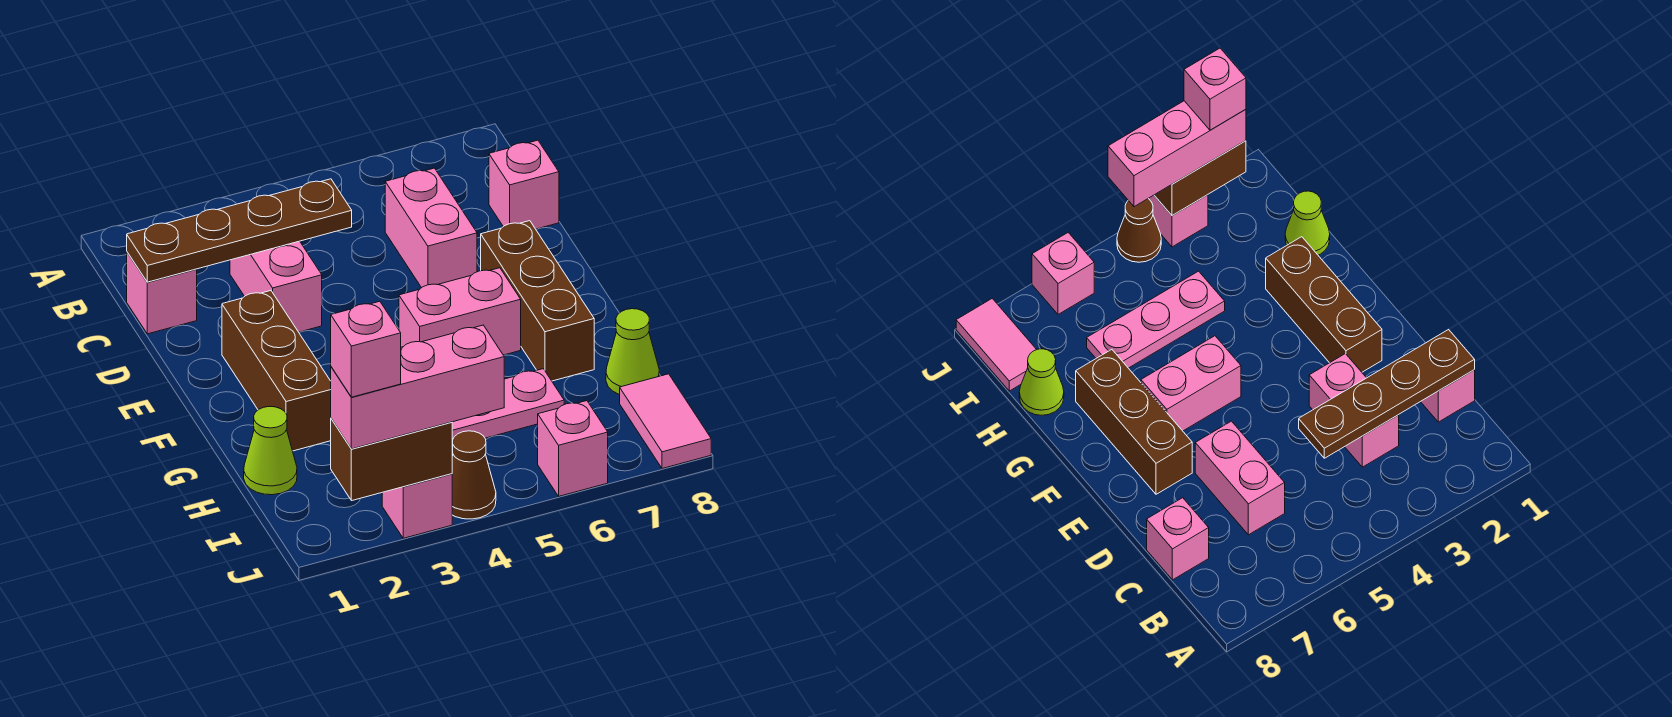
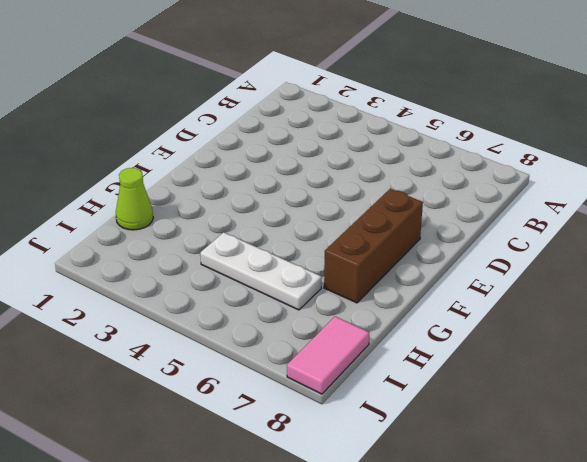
white 1x3 plate [200,232,322,310] -> pink 1x3 plate [452,369,564,447]
none -> pink 1x1 brick [127,252,197,334]
none -> pink 1x2 brick [230,241,322,332]
none -> pink 1x2 brick [385,168,477,288]

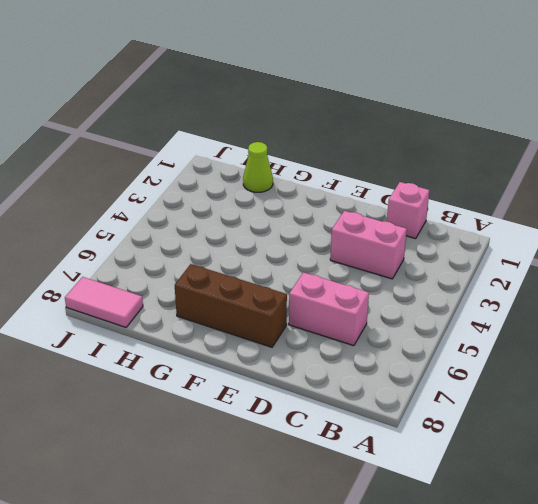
none -> pink 1x1 brick [489,140,559,229]
none -> brown 1x3 brick [222,291,331,451]
none -> pink 1x2 brick [399,268,521,355]

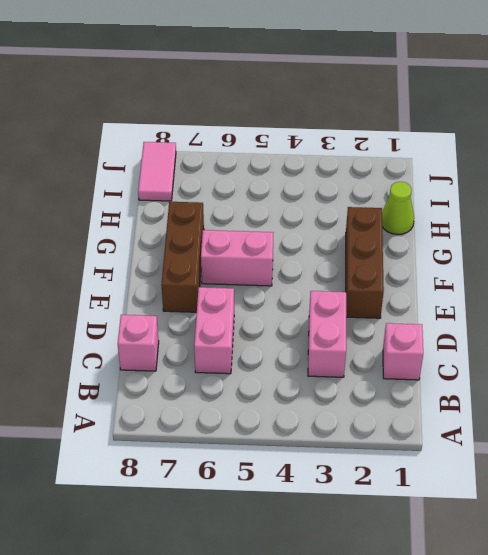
none -> pink 1x3 plate [452,369,564,447]
none -> lime 1x1 cone [606,309,659,395]
none -> pink 1x1 brick [382,474,452,538]

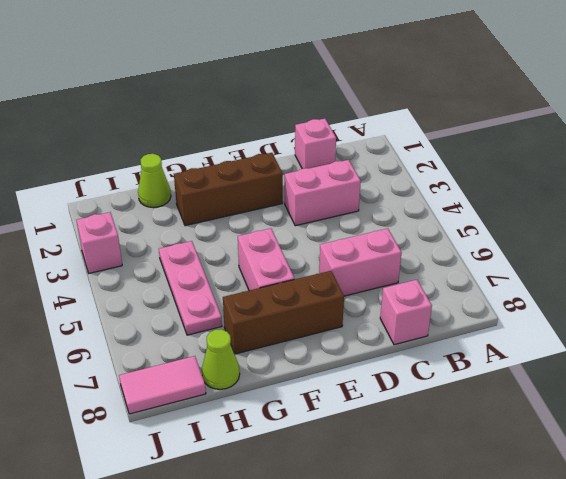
none -> brown 1x1 cone [452,431,496,519]
none -> pink 1x1 brick [538,401,608,496]
none -> brown 1x4 plate [127,179,352,282]

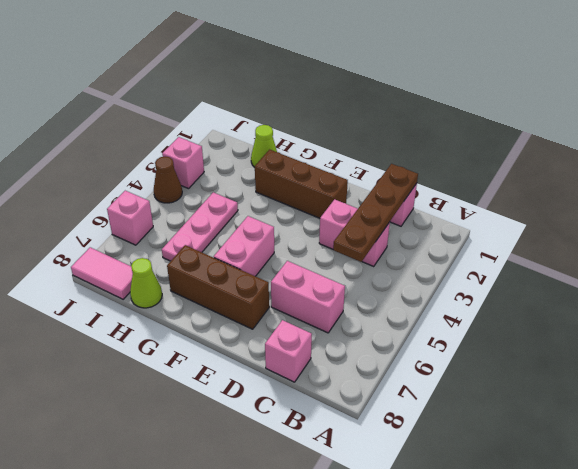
none -> brown 1x2 brick [331,419,452,501]
none -> pink 1x3 brick [331,325,504,449]
none -> pink 1x1 brick [331,301,401,397]

